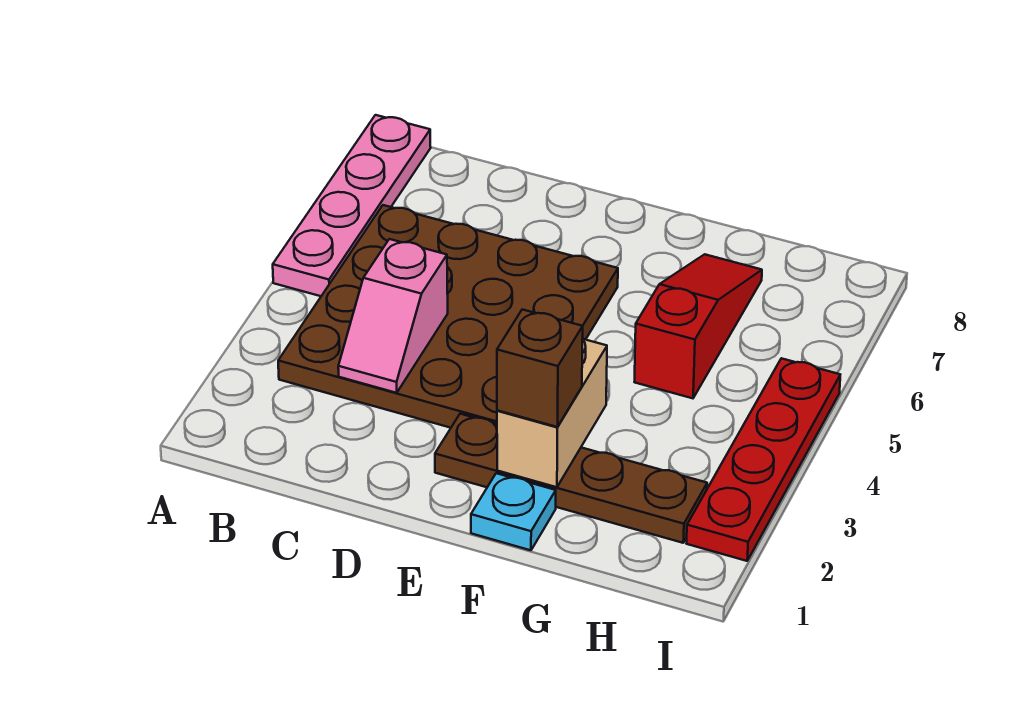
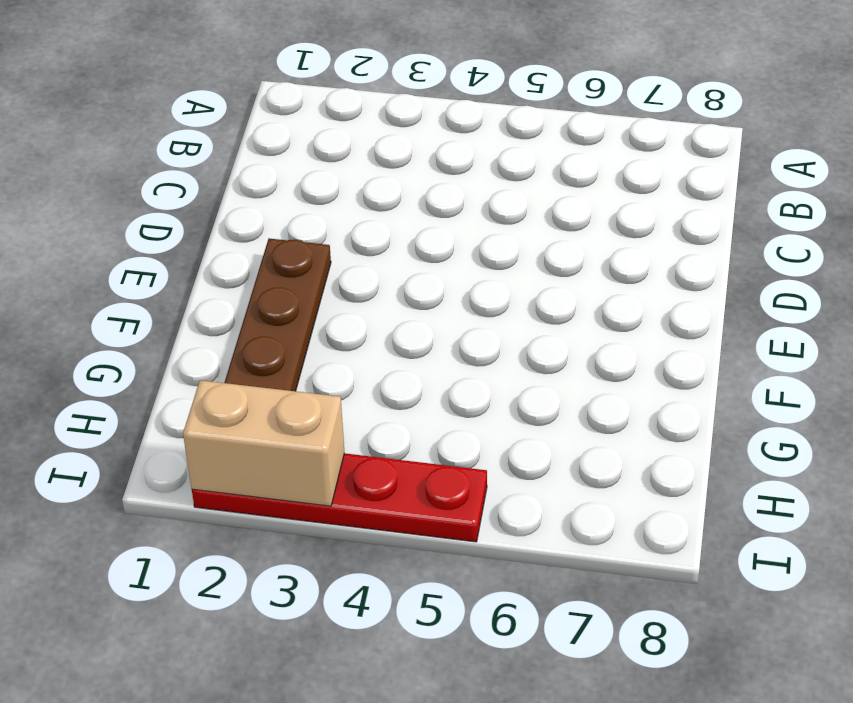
tan 1x2 brick [183,380,345,506] -> tan 1x2 brick moved to [497,339,607,487]
none -> pink 1x4 plate [273,115,431,296]
none -> brown 4x4 plate [278,205,618,428]

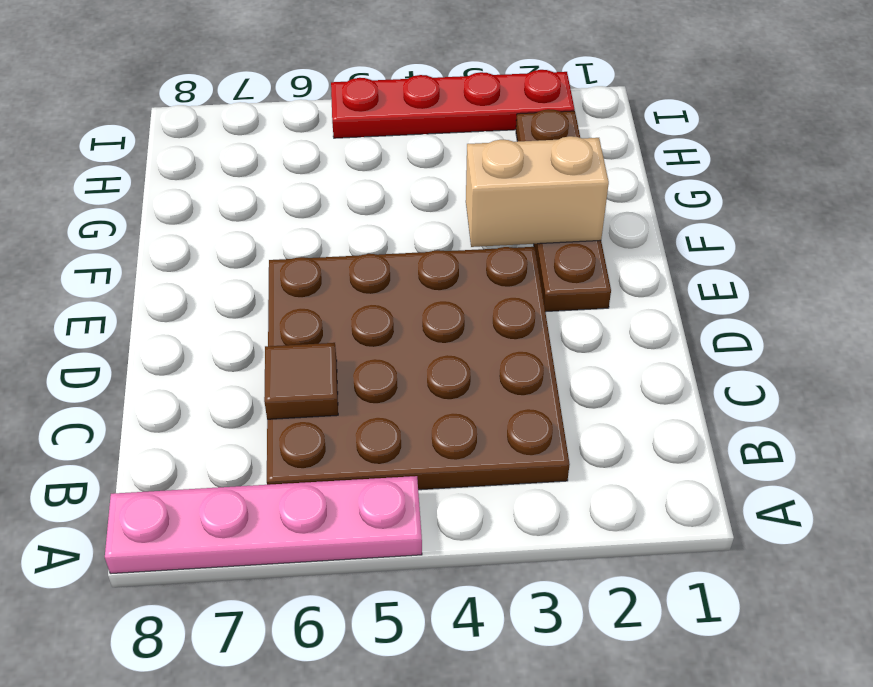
brown 1x1 tile [264,343,338,419] -> none
none -> cyan 1x1 plate [471,473,556,550]
none -> red 1x3 slope [635,254,762,398]

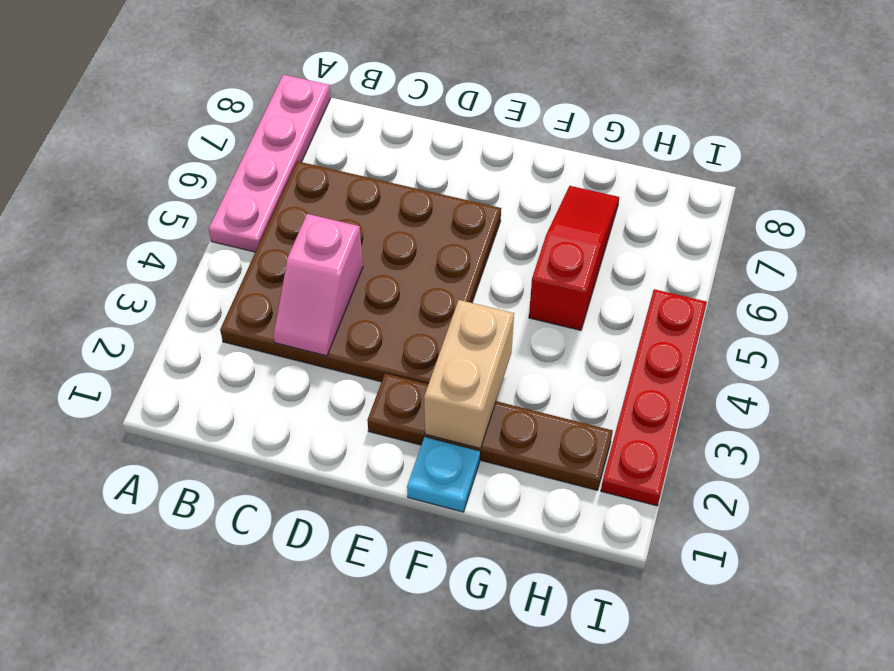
none -> brown 1x1 brick [497,310,583,427]

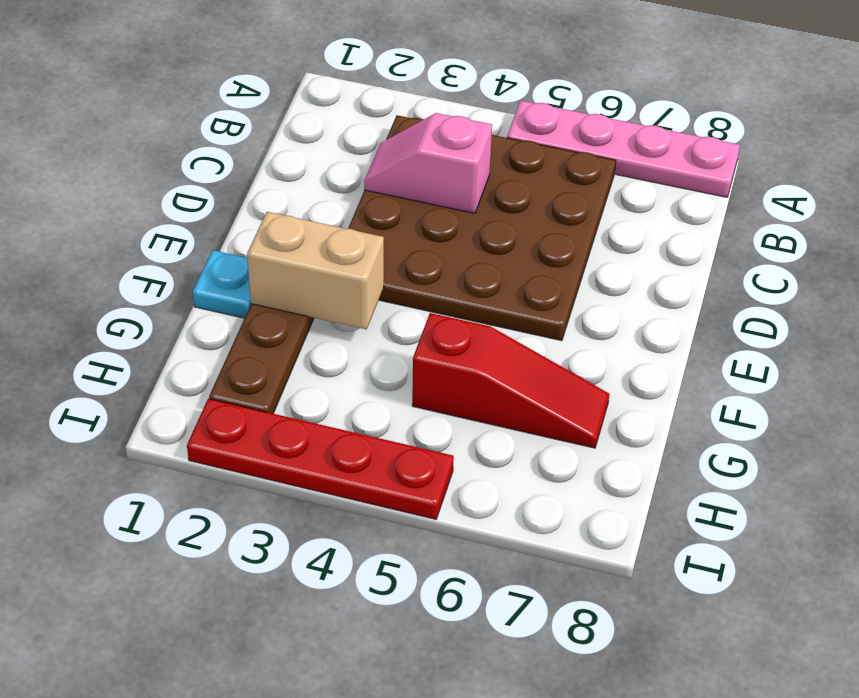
none -> brown 1x1 brick [497,310,583,427]

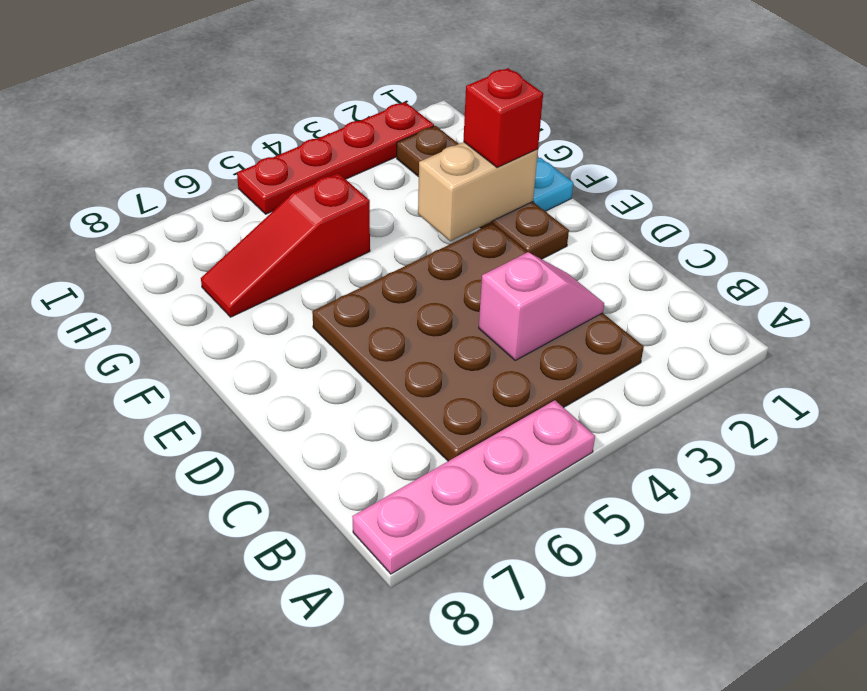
red 1x1 brick [463,68,543,168] -> brown 1x1 brick [497,310,583,427]

